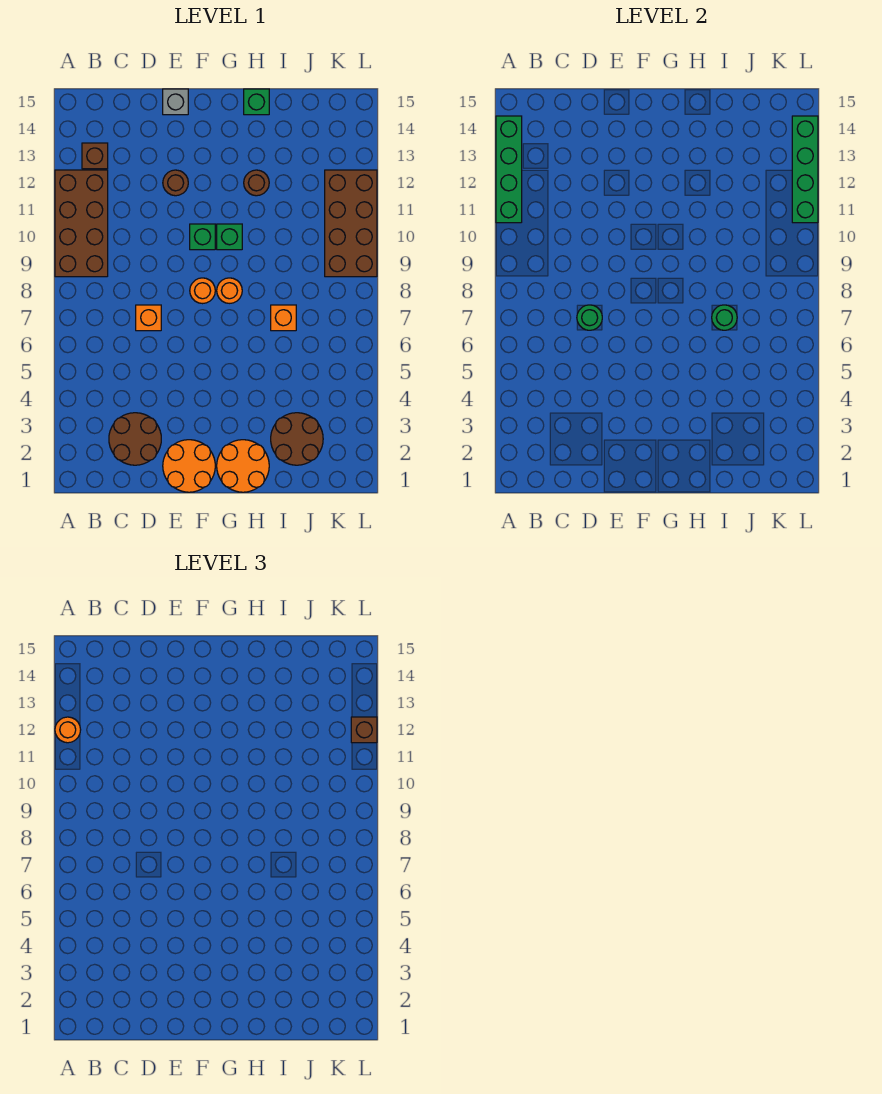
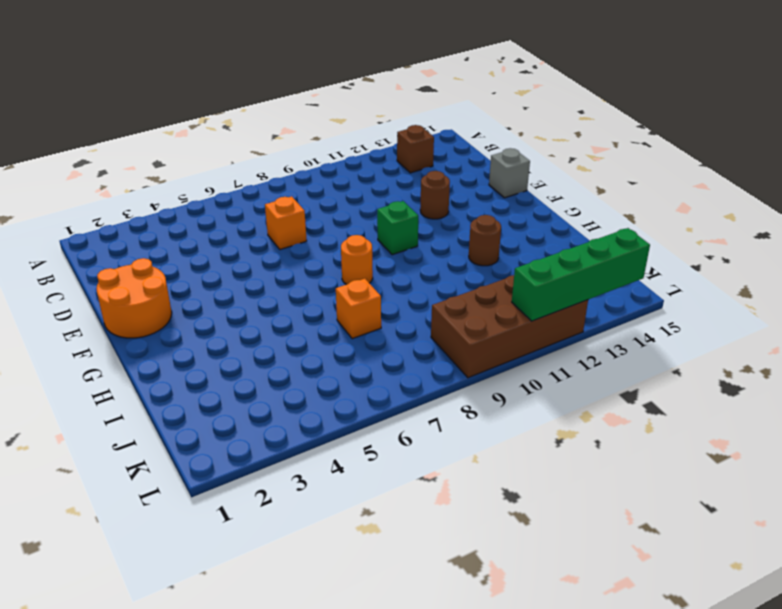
none -> brown 2x4 brick [55,170,108,277]
none -> brown 2x2 round brick [109,413,161,465]
none -> orange 1x1 round brick [190,278,215,304]

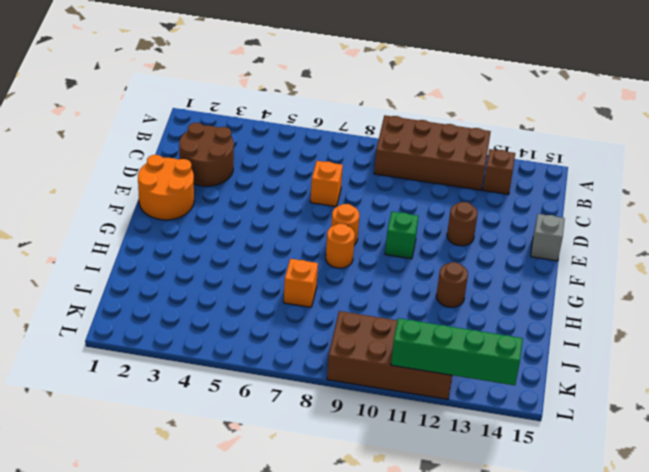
none -> orange 2x2 round brick [217,440,269,492]
none -> green 1x1 brick [217,224,242,250]
none -> green 1x1 brick [244,89,269,115]

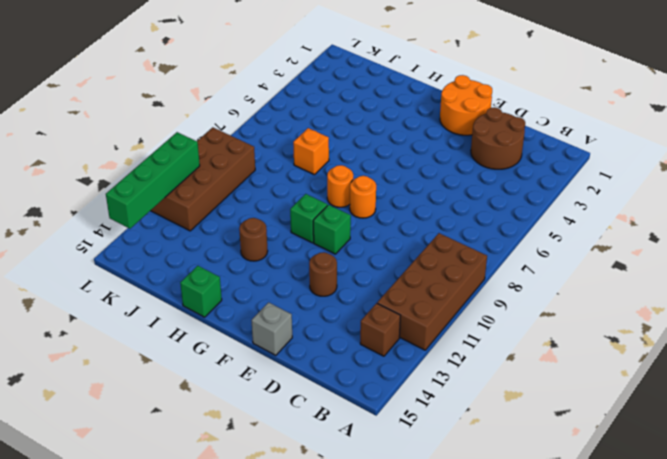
none -> orange 1x1 brick [136,305,161,331]
none -> orange 2x2 round brick [217,440,269,492]
none -> brown 2x2 round brick [271,413,323,465]

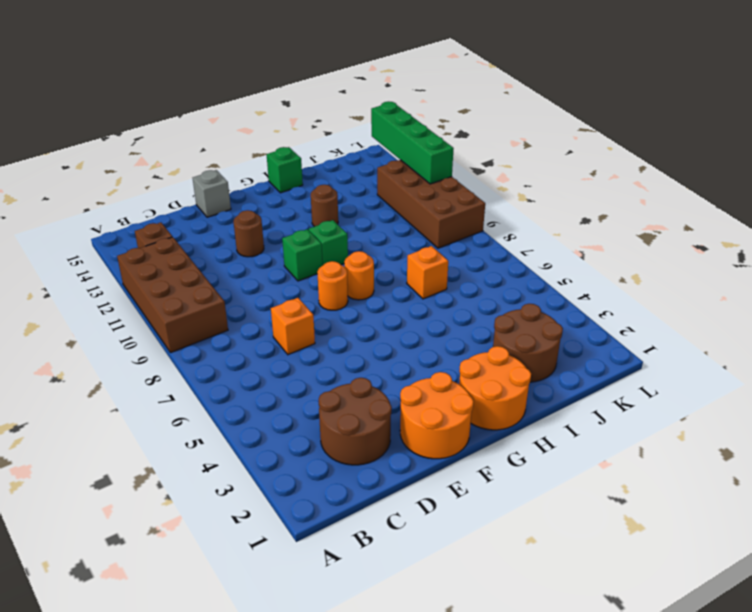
none -> green 1x4 brick [496,116,522,223]
none -> green 1x1 round brick [577,305,602,330]
none -> green 1x1 round brick [712,305,737,330]

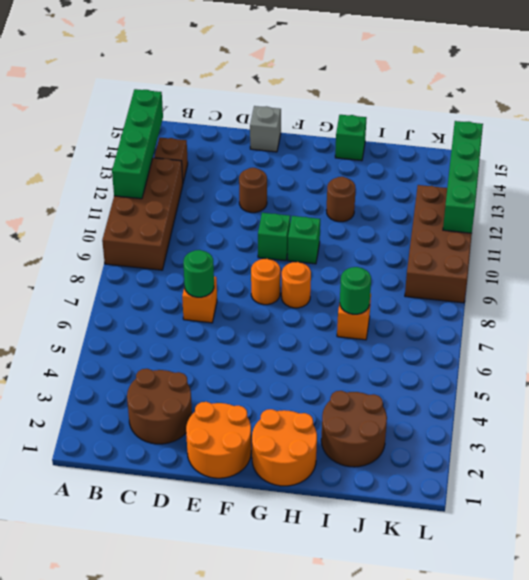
none -> orange 1x1 round brick [55,717,81,743]
none -> brown 1x1 brick [351,717,377,743]

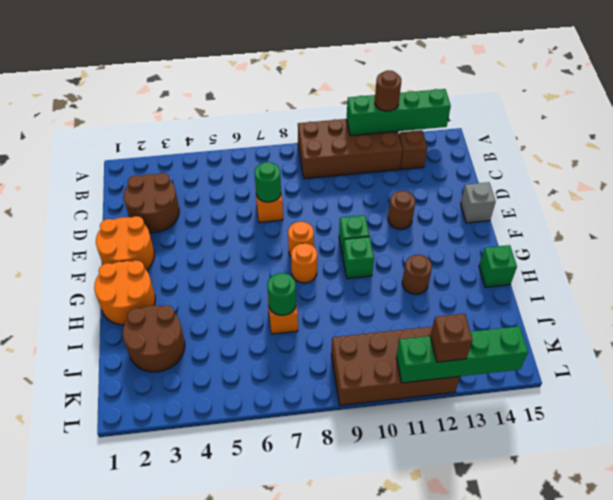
brown 1x1 round brick [375,70,401,111] -> orange 1x1 round brick [55,717,81,743]

